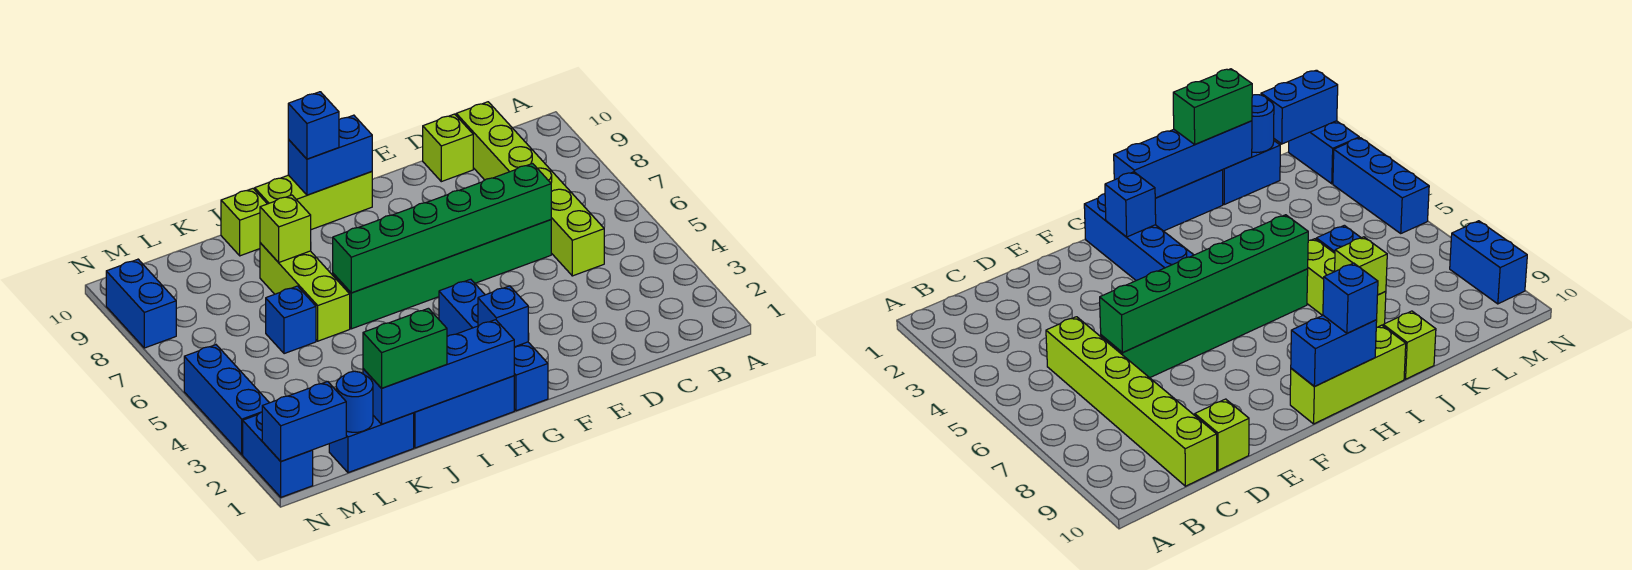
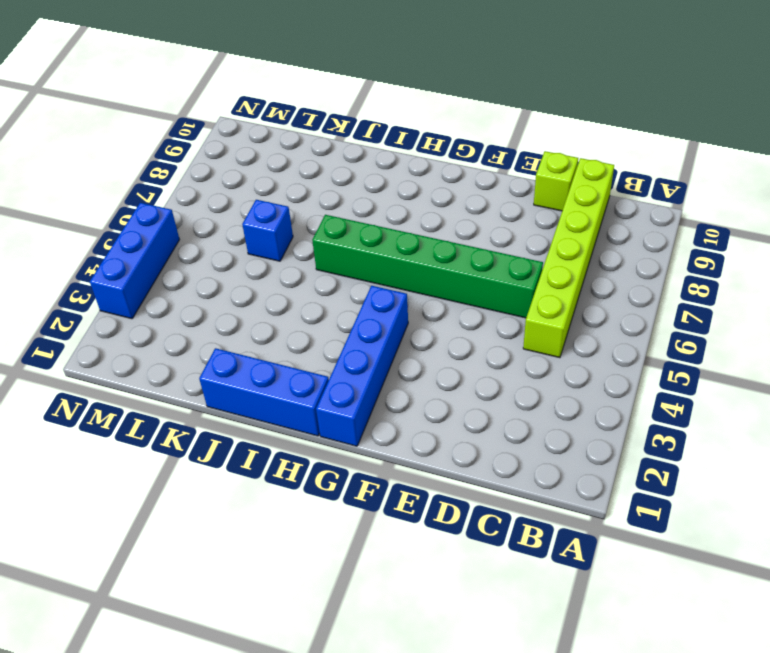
none -> lime 1x3 brick [255,172,372,230]
none -> lime 1x3 brick [260,243,350,341]
none -> lime 1x1 brick [221,189,267,256]

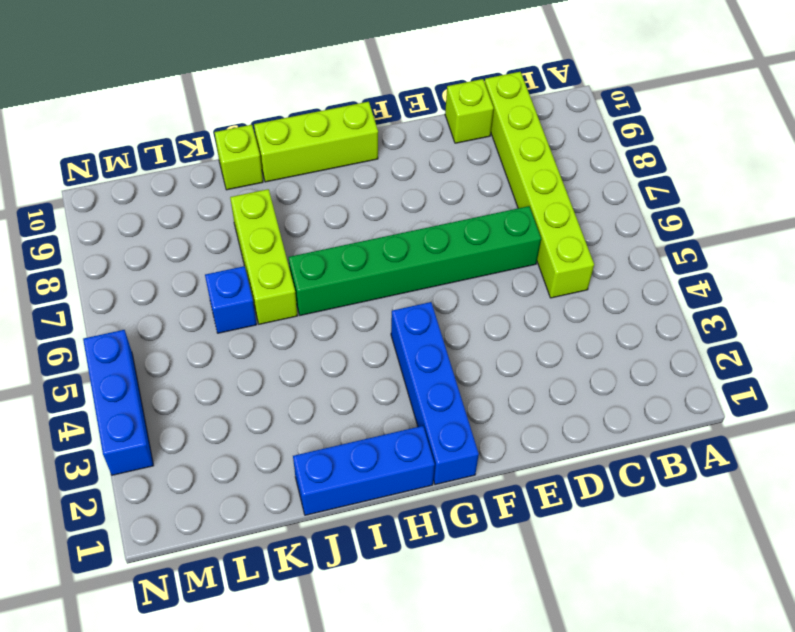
none -> blue 1x2 brick [329,413,414,473]
none -> blue 1x2 brick [243,412,313,497]
none -> blue 1x2 brick [106,259,176,348]

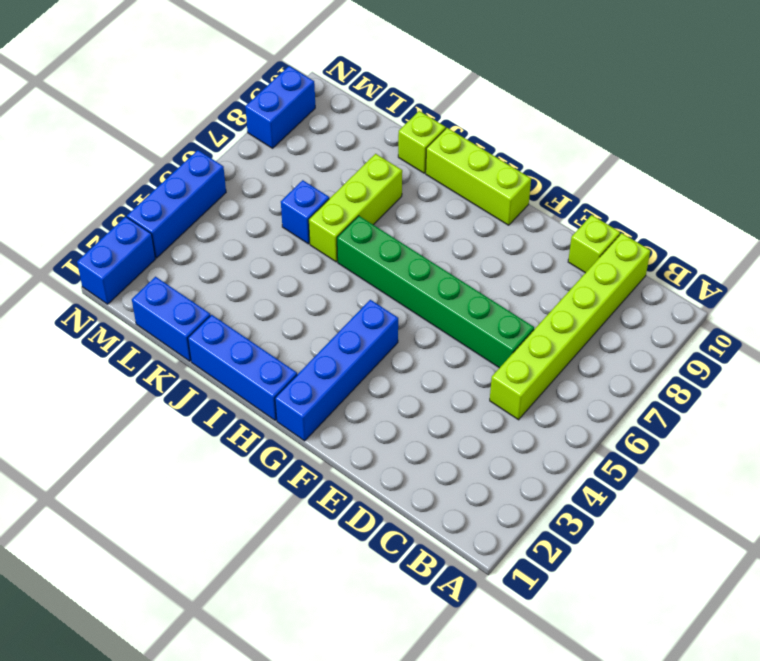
none -> green 1x6 brick [333,164,551,293]
none -> blue 1x1 brick [478,286,528,347]
none -> blue 1x2 brick [288,115,372,195]

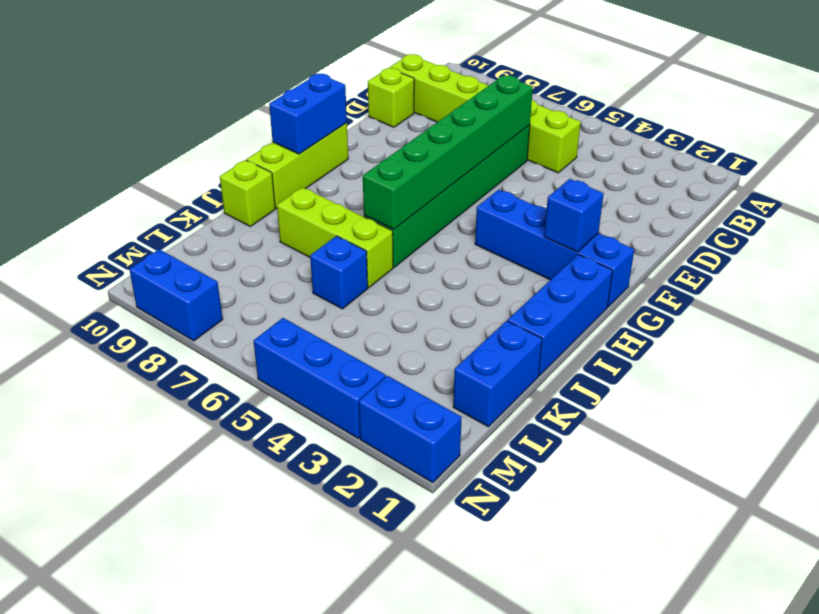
none -> blue 1x4 brick [363,320,514,424]
none -> lime 1x1 brick [260,195,311,262]
none -> blue 1x1 round brick [336,371,373,432]

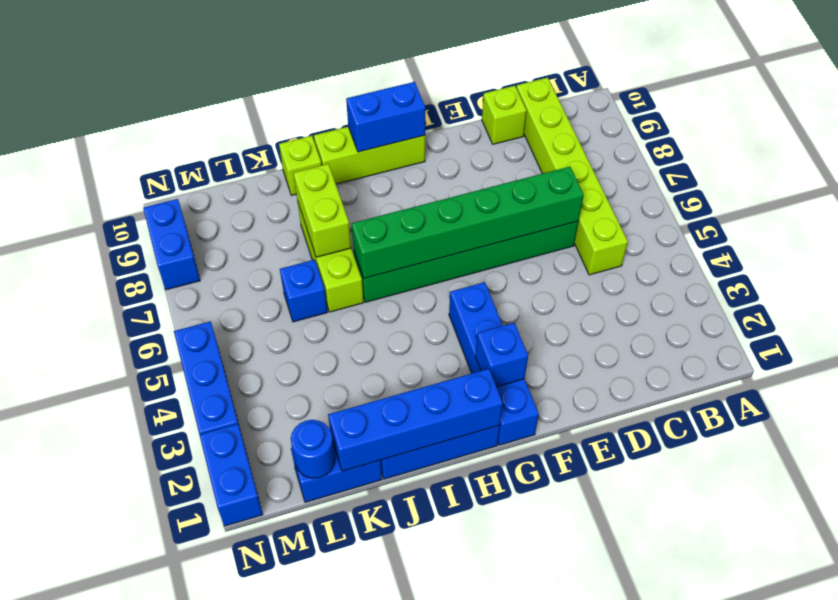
lime 1x2 brick [294,164,351,257] -> lime 1x1 brick [260,195,311,262]
none -> blue 1x2 brick [262,382,346,461]
none -> blue 1x1 brick [288,92,339,159]
none -> green 1x2 brick [363,308,447,388]

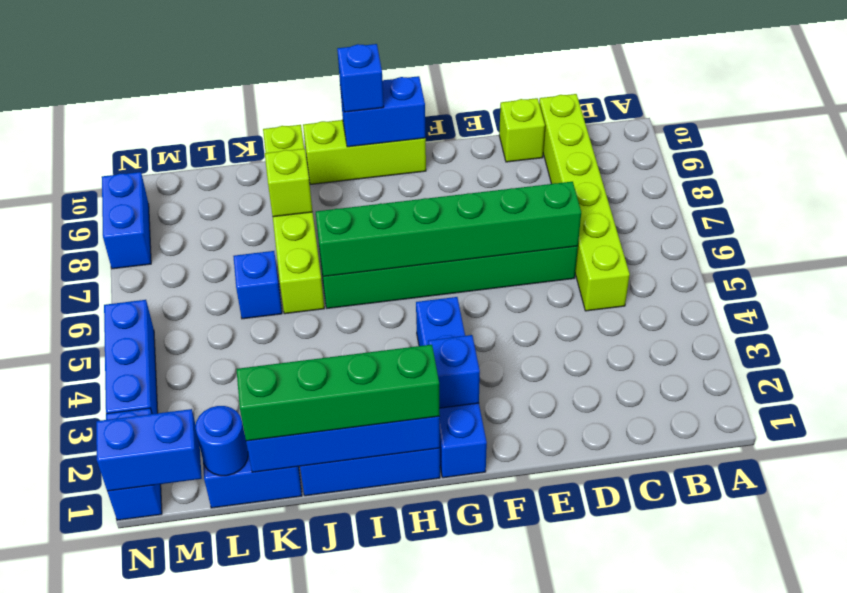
green 1x4 brick [237,345,440,441] -> green 1x2 brick [363,308,447,388]

